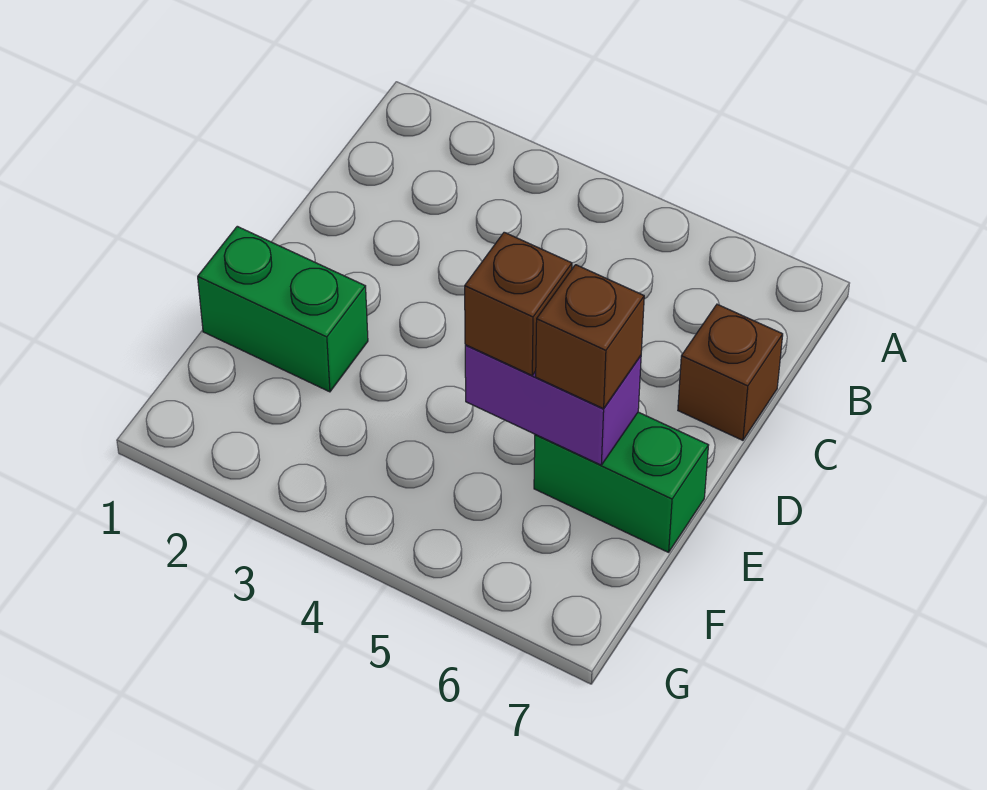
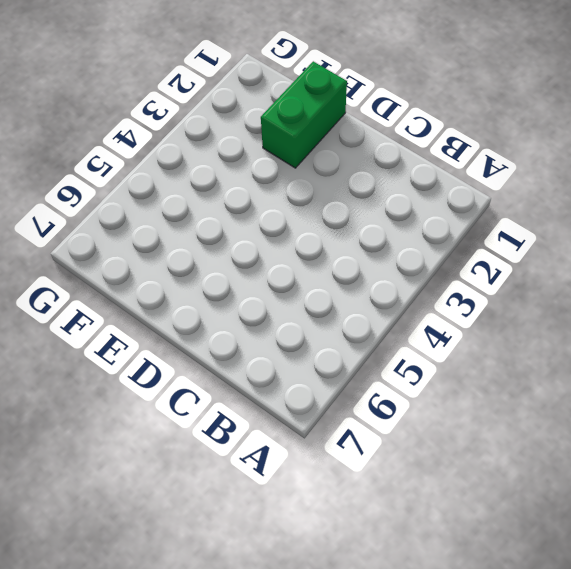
none -> brown 1x1 brick [678,304,783,440]
none -> green 1x2 brick [534,412,709,552]

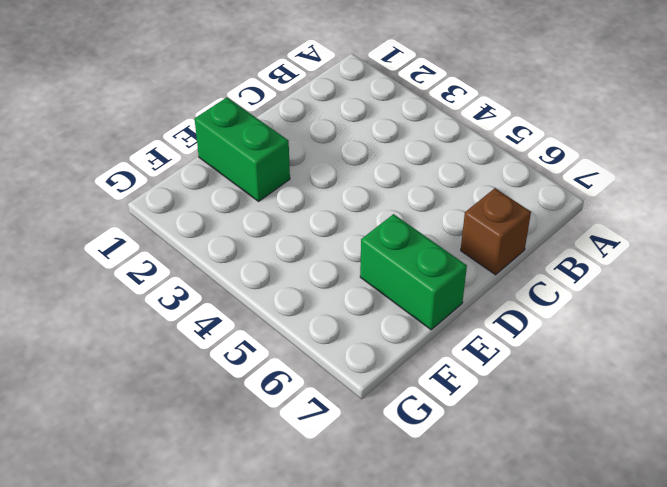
none -> purple 1x2 brick [465,345,641,465]
none -> brown 1x1 brick [465,232,572,375]

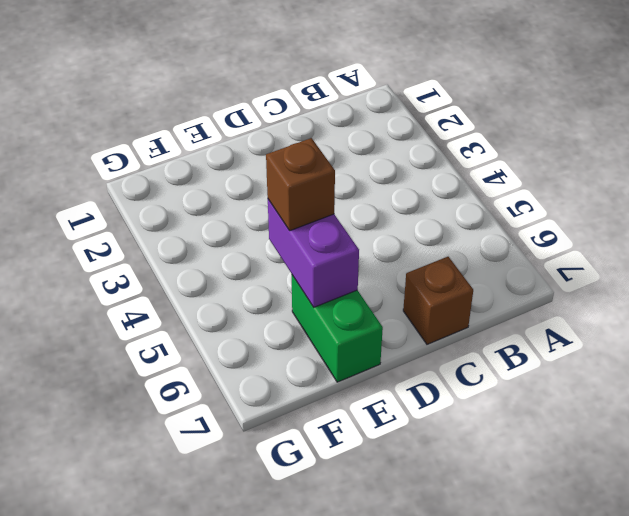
none -> green 1x2 brick [198,226,368,392]
none -> brown 1x1 brick [536,265,644,409]

